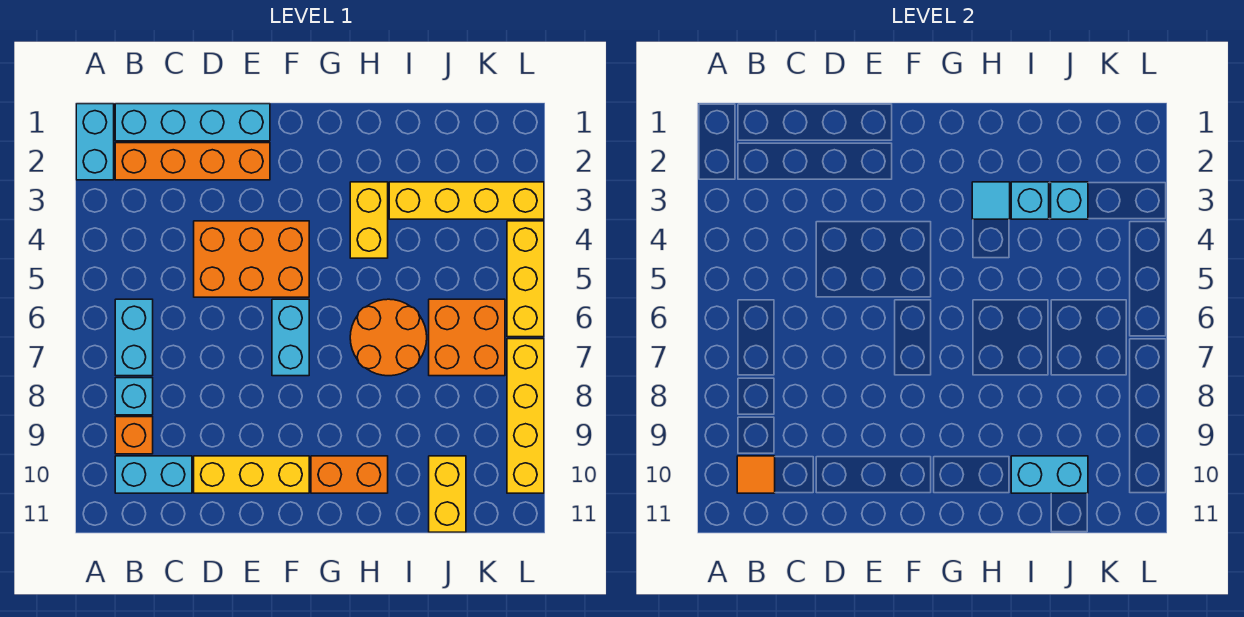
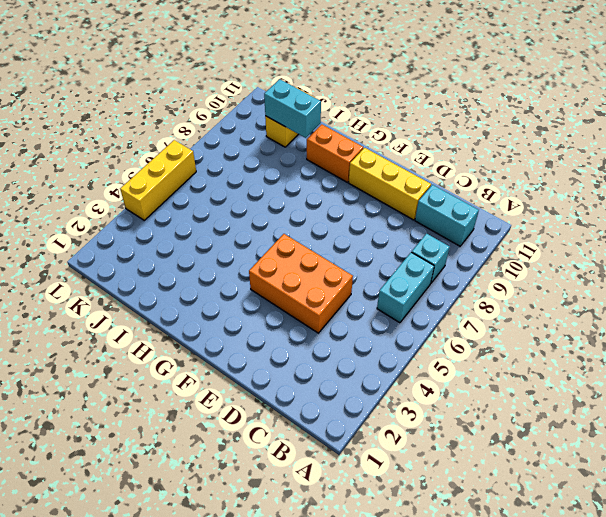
none -> cyan 1x2 brick [76,104,114,180]
none -> cyan 1x4 brick [115,104,270,141]
none -> orange 1x4 brick [115,143,270,180]

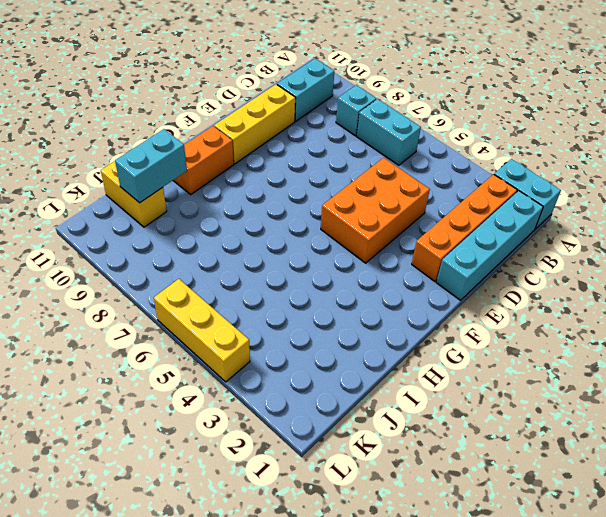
none -> orange 1x1 brick [115,417,153,454]
none -> cyan 1x2 brick [272,299,309,376]
none -> yellow 1x2 brick [350,182,388,258]

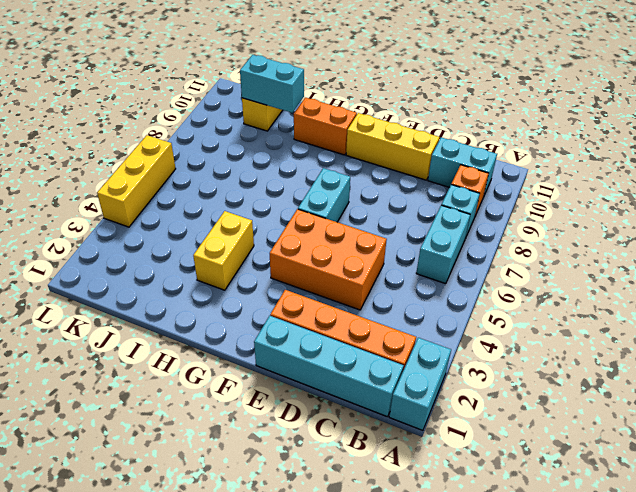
none -> orange 2x2 round brick [350,299,427,376]
none -> yellow 1x4 brick [389,182,544,219]
none -> orange 2x2 brick [429,299,505,376]

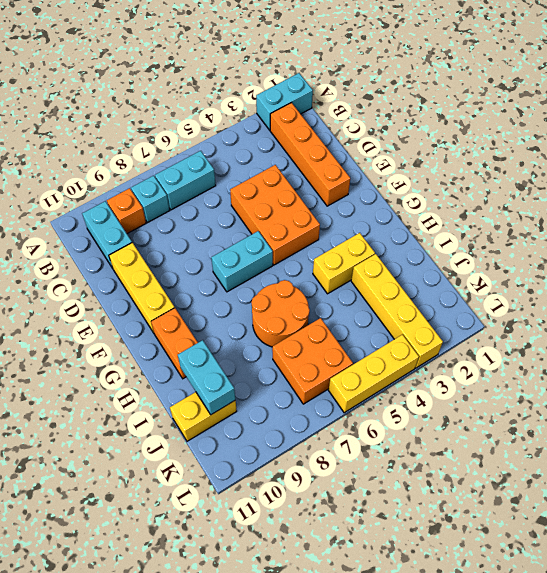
none -> cyan 1x4 brick [115,104,270,141]
none -> yellow 1x4 brick [507,339,544,493]
none -> orange 1x1 tile [737,456,775,493]

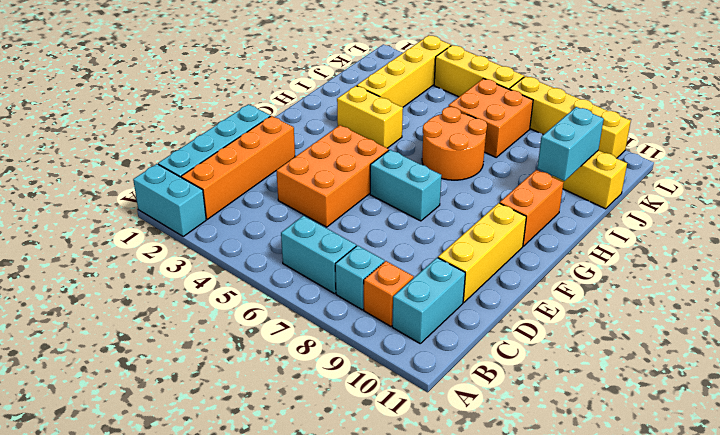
none -> orange 1x1 tile [737,456,775,493]
none -> cyan 1x1 tile [972,182,1010,219]
none -> cyan 1x1 brick [1011,182,1049,219]

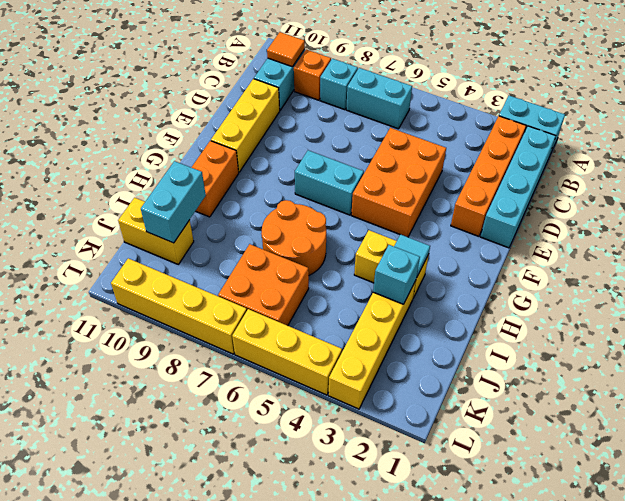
none -> cyan 1x1 brick [1051,182,1088,219]

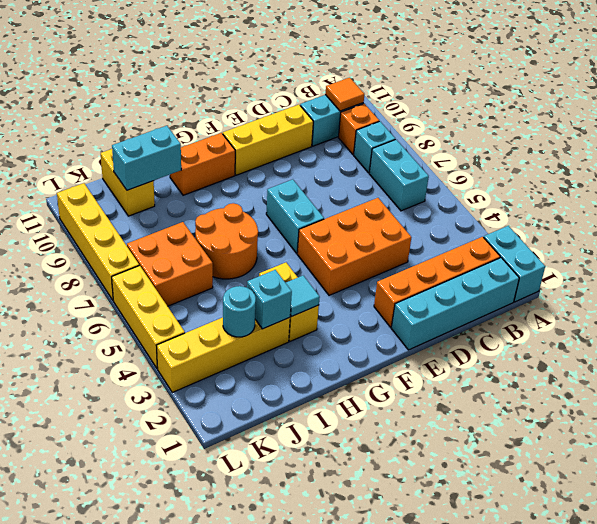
cyan 1x1 round brick [223,286,256,337] -> cyan 1x1 brick [1051,182,1088,219]

